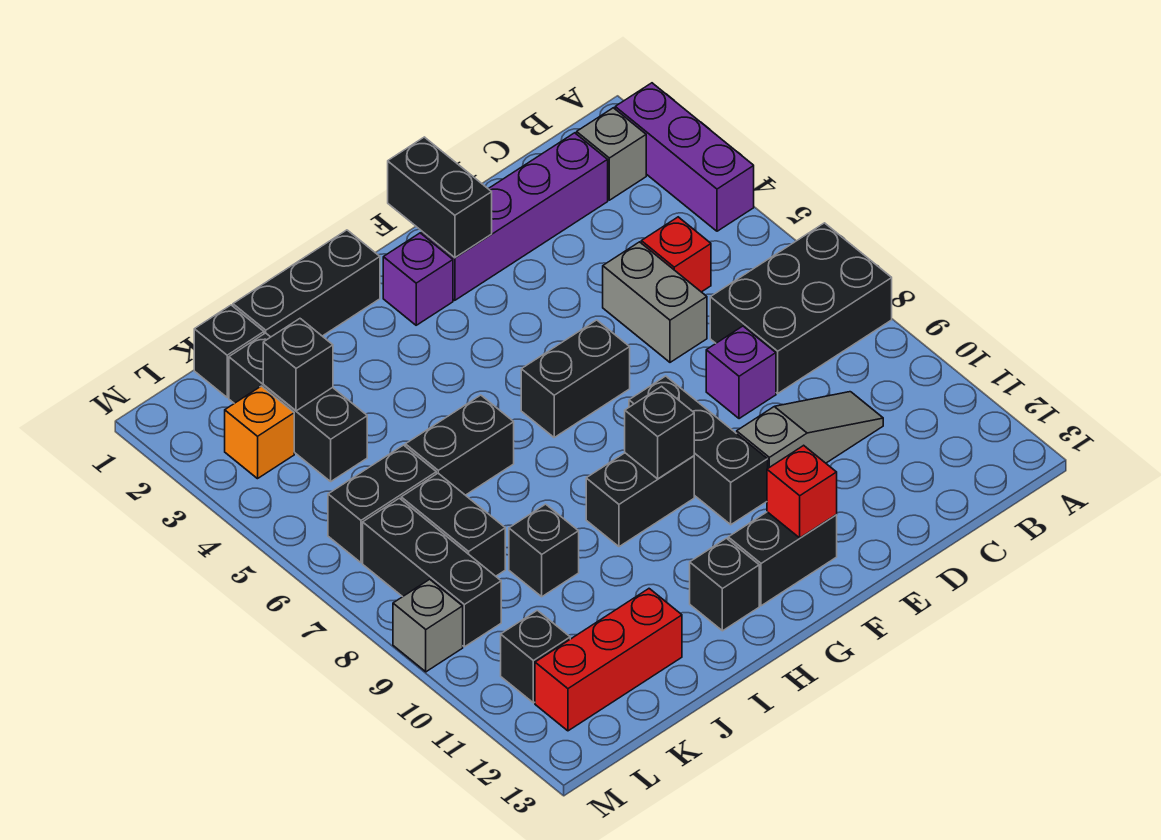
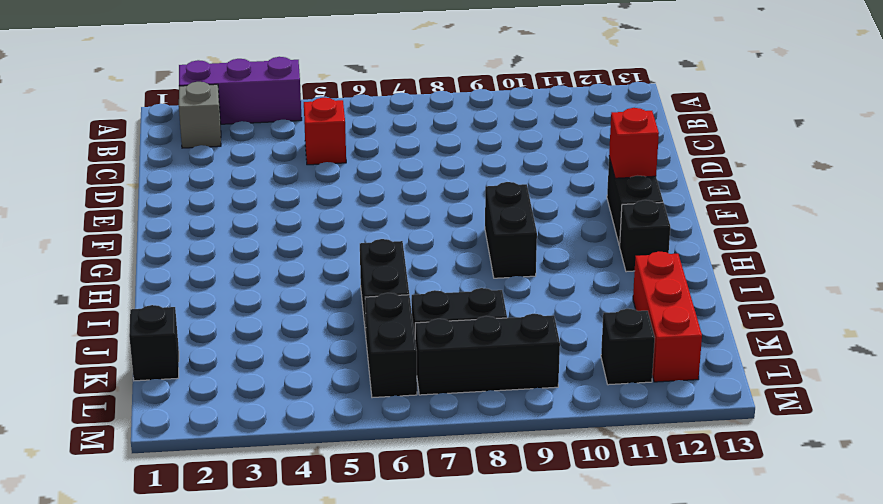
none -> black 2x3 brick [710,223,892,393]
none -> purple 1x4 brick [422,133,608,300]
none -> grey 1x3 slope [737,392,883,468]
none -> grey 1x2 brick [603,242,707,362]

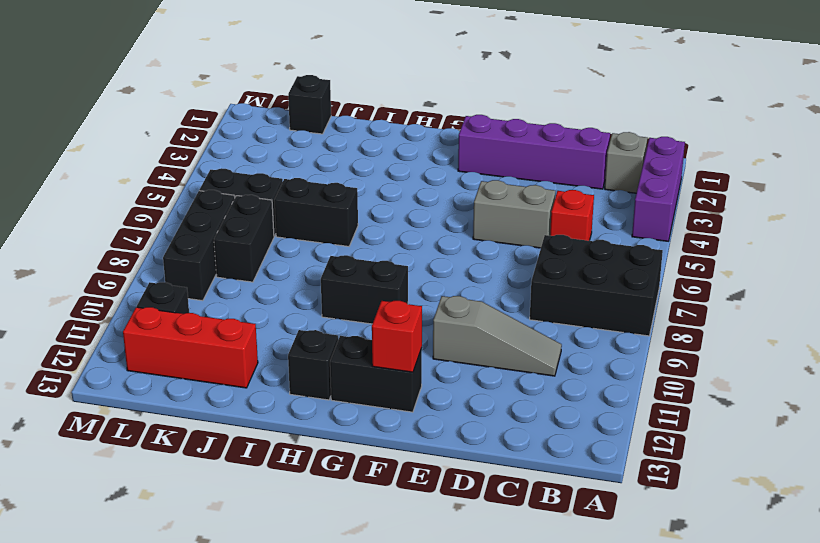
grey 1x2 brick [473,180,555,248] -> grey 1x2 brick turned to [603,242,707,362]
none -> purple 1x1 brick [706,326,776,419]
none -> black 1x2 brick [521,320,630,437]
none -> black 1x3 brick [629,376,768,525]
none -> purple 1x1 brick [383,233,453,325]

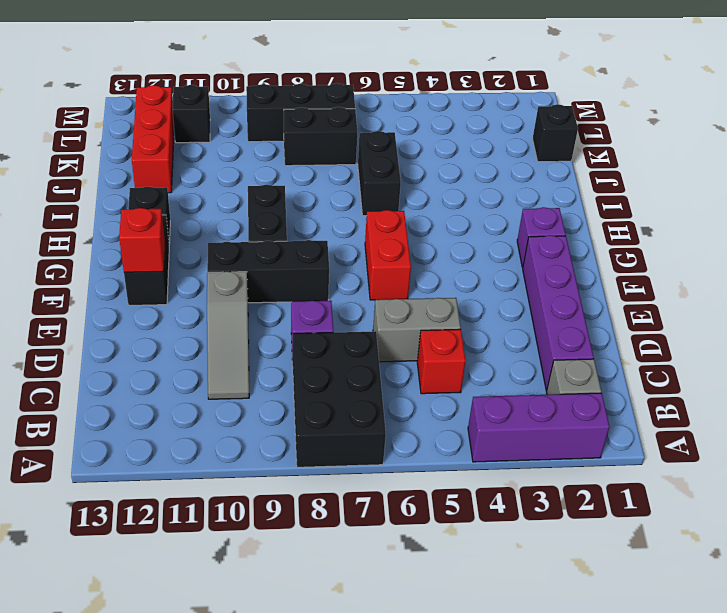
red 1x2 brick [365,210,411,300] -> black 1x2 brick [521,320,630,437]
none -> black 1x3 brick [233,230,380,337]
none -> black 1x1 brick [509,504,579,597]
none -> black 1x3 brick [229,333,367,481]
none -> black 1x2 brick [328,445,436,563]

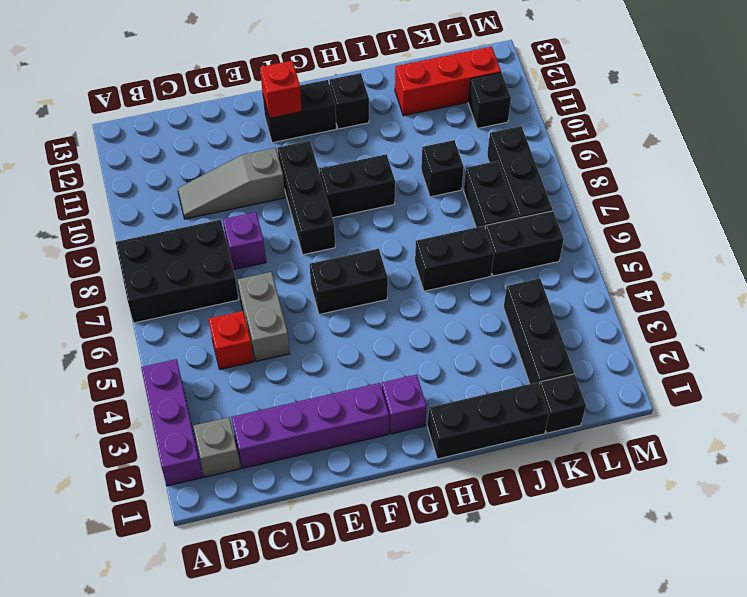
none -> orange 1x1 brick [225,386,294,479]
none -> grey 1x1 brick [393,579,463,672]
none -> black 1x2 brick [388,137,492,258]
none -> black 1x1 brick [625,386,694,479]

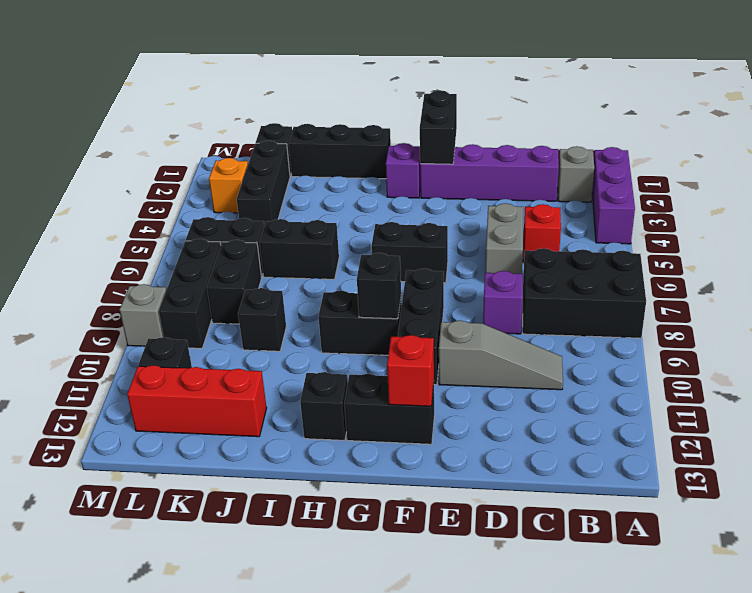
none -> black 1x1 brick [263,319,333,411]

